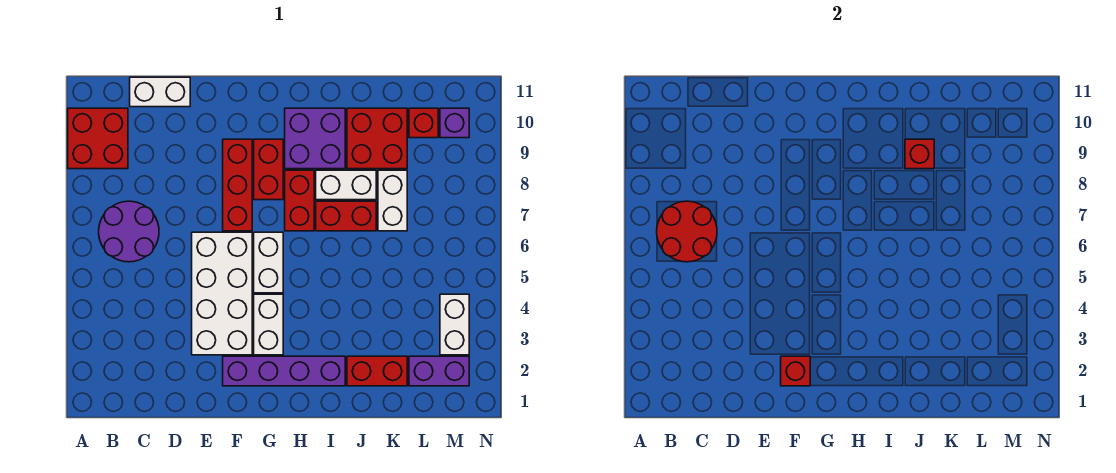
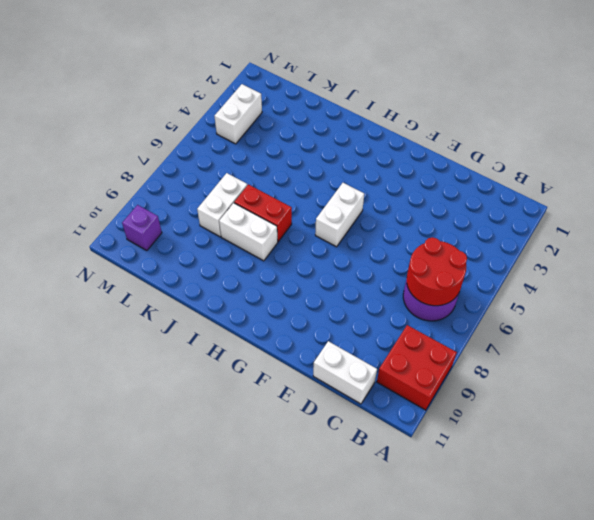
none -> white 2x4 brick [192,232,252,355]
none -> purple 1x4 brick [223,356,345,386]
none -> red 1x3 brick [223,139,252,231]

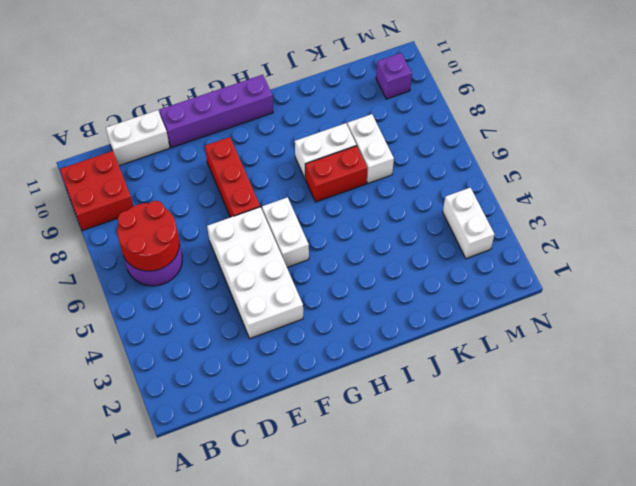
purple 1x4 brick [159,75,273,148] -> purple 1x4 brick moved to [223,356,345,386]
none -> white 1x2 brick [254,294,283,355]
none -> red 1x2 brick [254,139,283,200]
none -> red 1x2 brick [285,170,314,231]

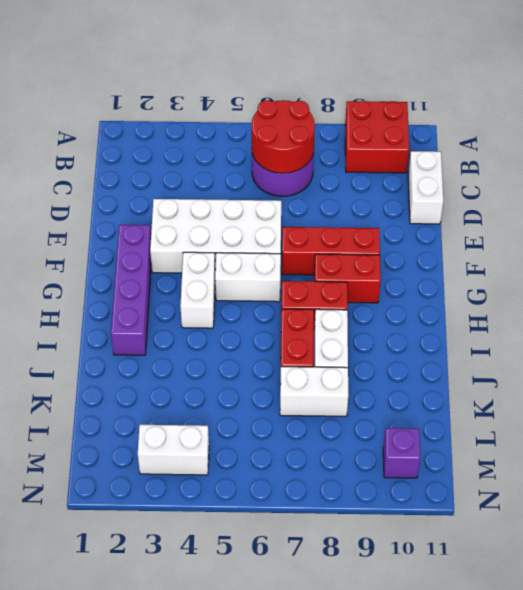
white 1x2 brick [180,252,215,328] -> white 1x2 brick turned to [254,294,283,355]
none -> purple 2x2 brick [285,108,345,169]
none -> red 1x2 brick [347,356,407,386]
none -> red 2x2 brick [347,108,407,169]

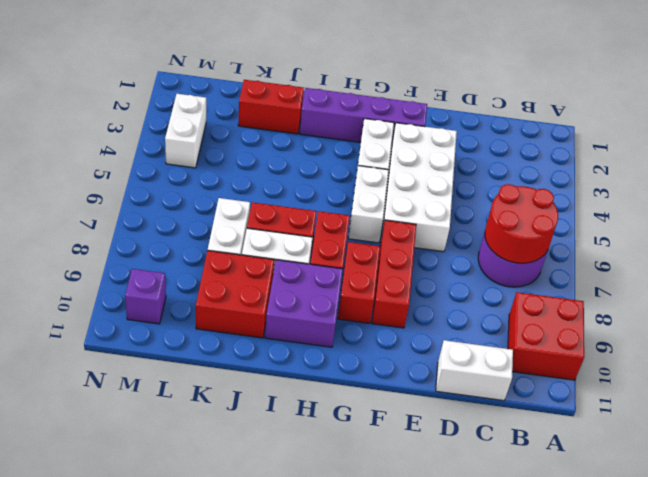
none -> purple 1x2 brick [409,356,469,386]
none -> red 1x1 brick [409,108,438,138]
none -> red 1x1 brick [781,356,810,386]

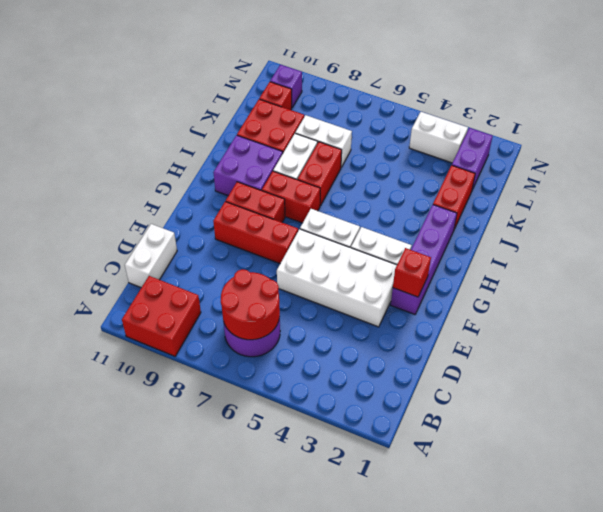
none -> red 1x1 brick [905,139,934,169]

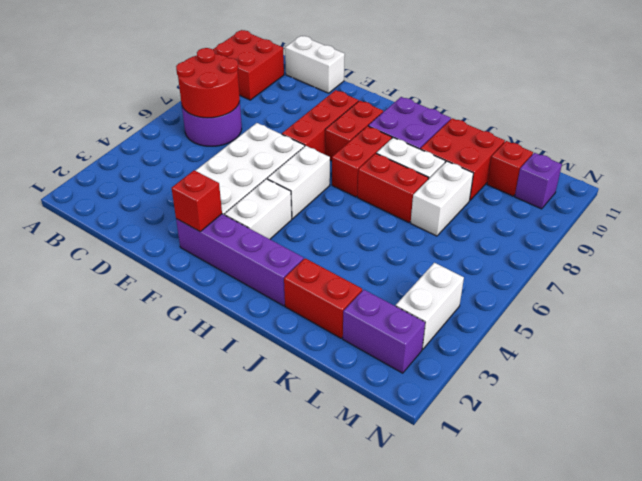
none -> red 1x1 brick [905,139,934,169]

